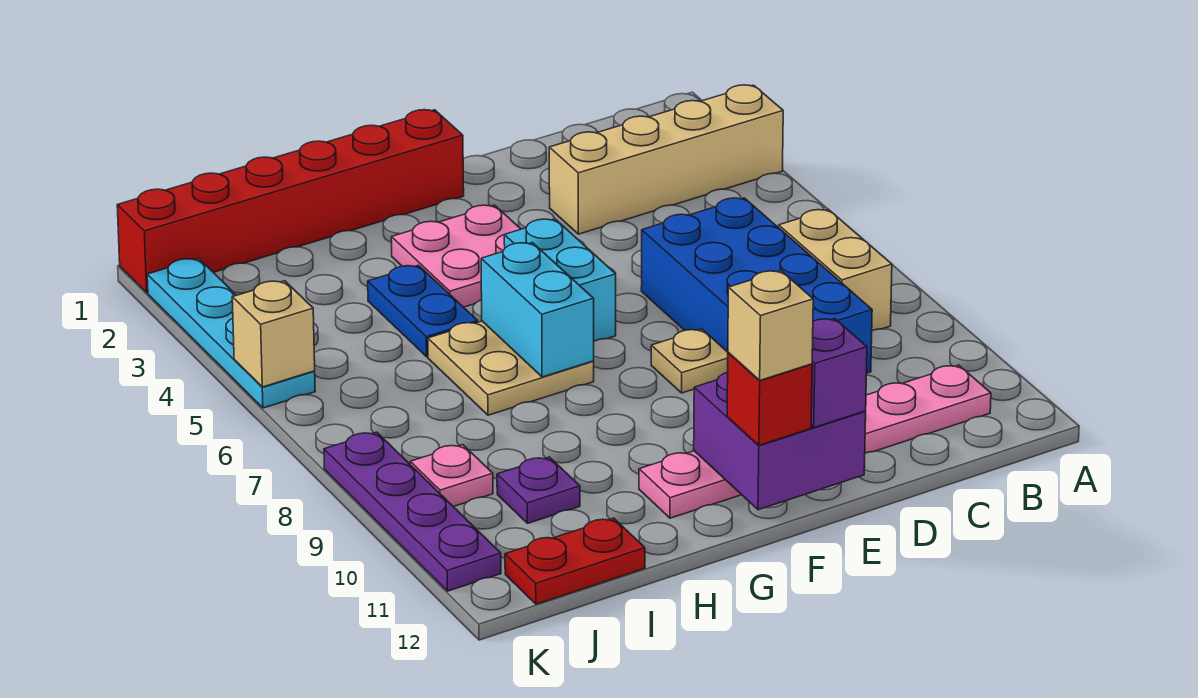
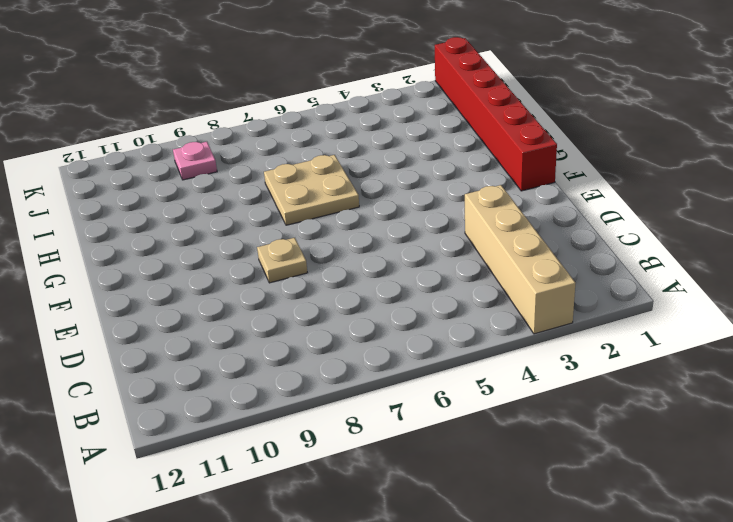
none -> tan 1x2 brick [779,209,892,331]
none -> pink 1x6 plate [639,365,991,518]
none -> blue 2x4 brick [641,198,872,373]

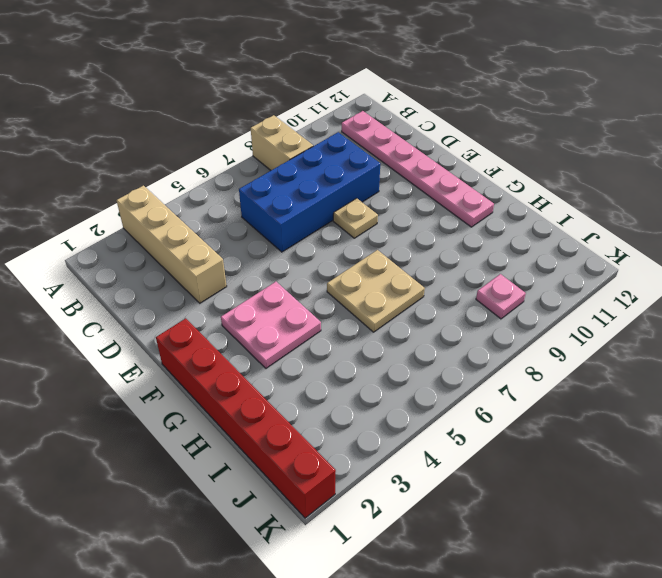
tan 1x2 brick [251,115,313,170] -> tan 1x2 brick turned to [779,209,892,331]
none -> cyan 1x2 brick [504,219,616,341]
none -> blue 1x2 plate [368,265,478,357]
none -> purple 1x1 plate [497,457,580,523]

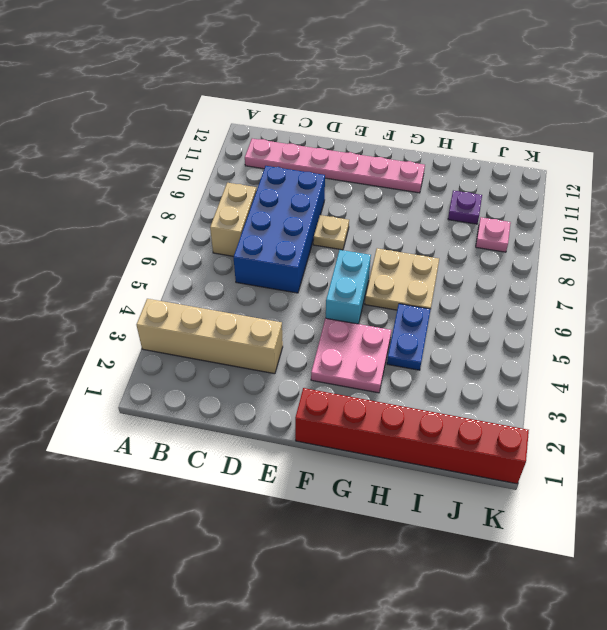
none -> red 1x2 plate [505,518,645,604]
none -> cyan 1x4 plate [147,259,315,408]
none -> purple 1x4 plate [324,432,501,591]

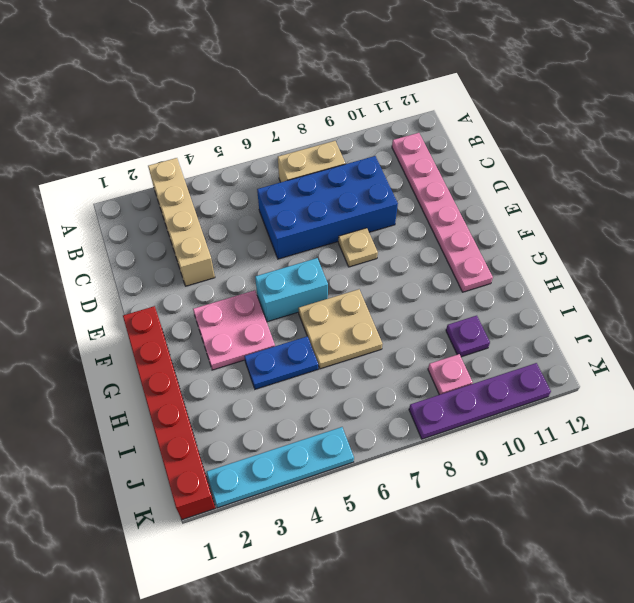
none -> red 1x2 plate [505,518,645,604]
none -> purple 2x2 brick [694,372,866,510]
none -> cyan 1x2 brick [481,243,594,377]

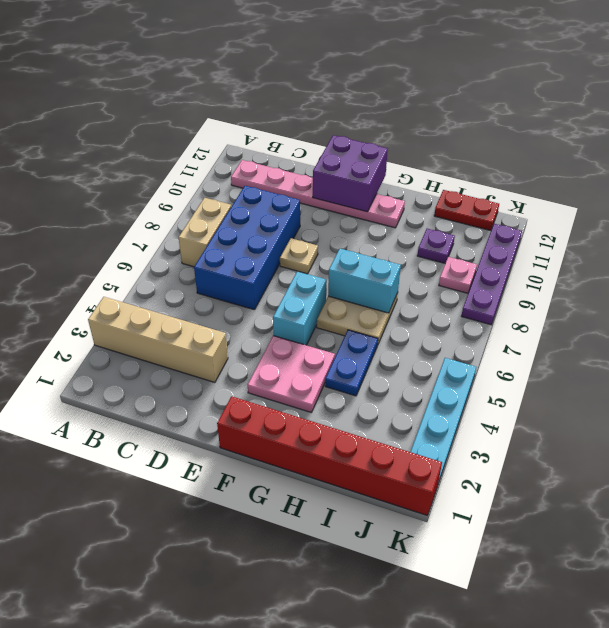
cyan 1x2 brick [328,249,401,313] -> cyan 1x2 brick turned to [481,243,594,377]
none -> tan 1x1 brick [232,281,315,387]
none -> purple 1x1 brick [811,319,867,428]
none -> red 1x1 brick [727,352,812,445]

